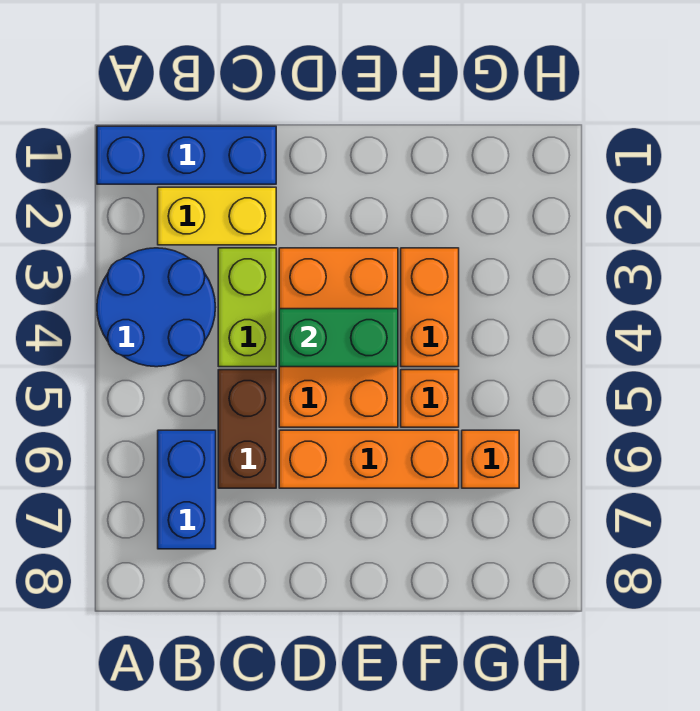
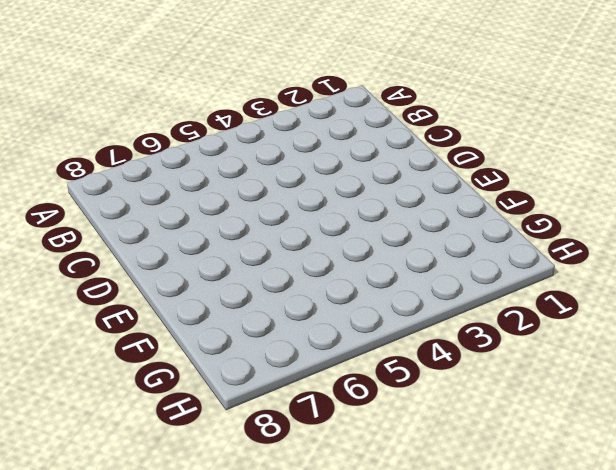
none -> blue 1x3 brick [97,126,276,184]
none -> blue 2x2 round brick [97,248,216,367]
none -> yellow 1x2 brick [158,187,276,245]

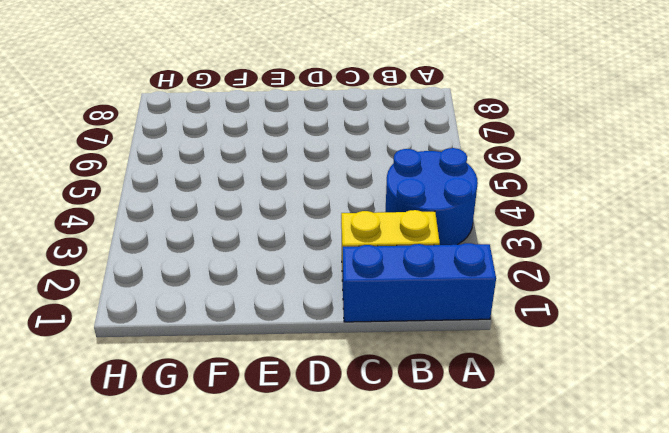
none -> blue 1x2 brick [158,430,216,549]
none -> lime 1x2 brick [218,248,276,367]
none -> brown 1x2 brick [218,370,276,488]

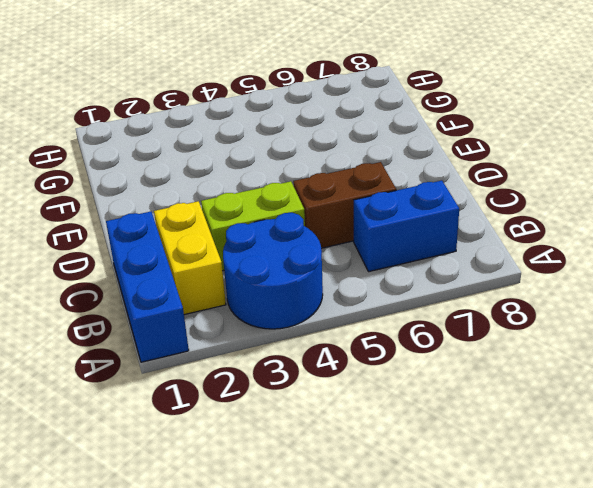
none -> orange 2x3 brick [279,248,398,427]
none -> orange 1x3 brick [279,430,459,488]
none -> orange 1x2 brick [401,248,459,367]

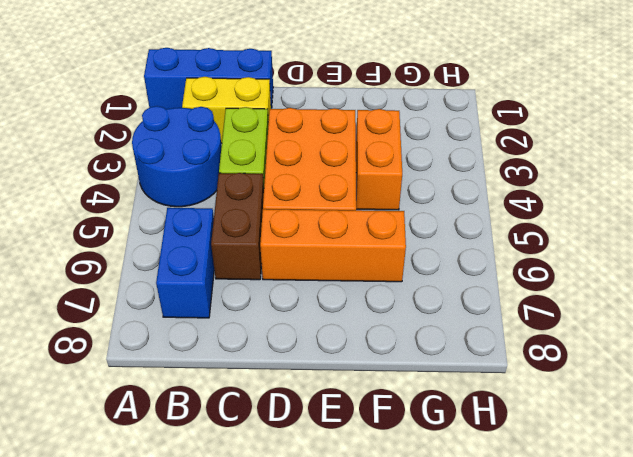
none -> orange 1x1 brick [401,370,459,427]
none -> orange 1x1 brick [462,430,519,488]
none -> green 1x2 brick [279,309,398,367]

